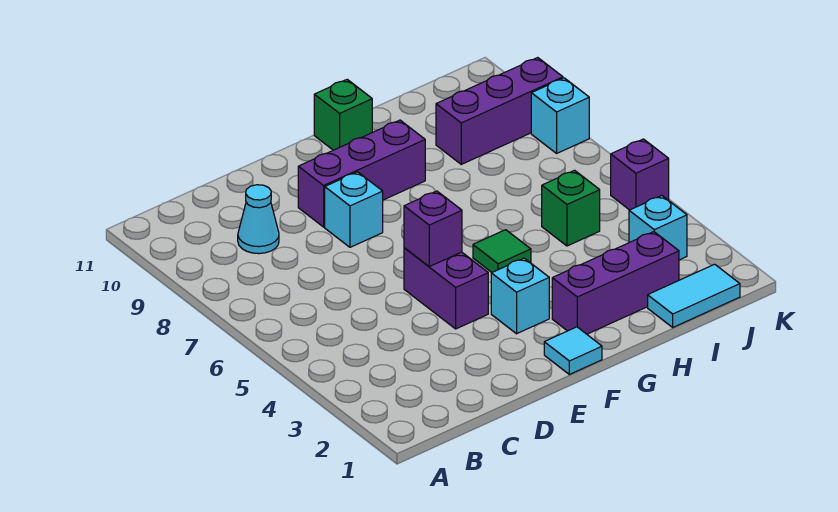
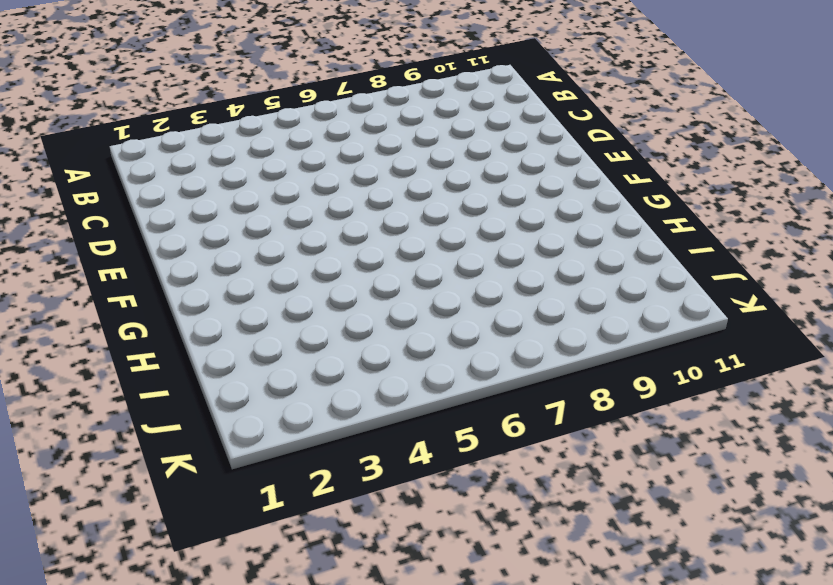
none -> cyan 1x1 cone [238,185,279,254]
none -> purple 1x2 brick [404,248,488,329]
none -> cyan 1x1 brick [325,172,383,247]

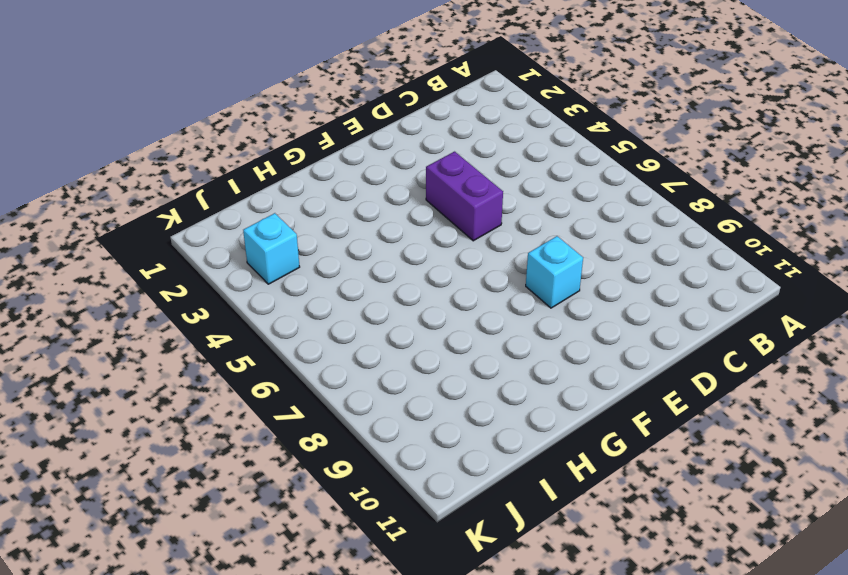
none -> cyan 1x1 cone [238,185,279,254]
none -> purple 1x3 brick [298,120,425,227]
none -> cyan 1x1 tile [544,327,602,374]

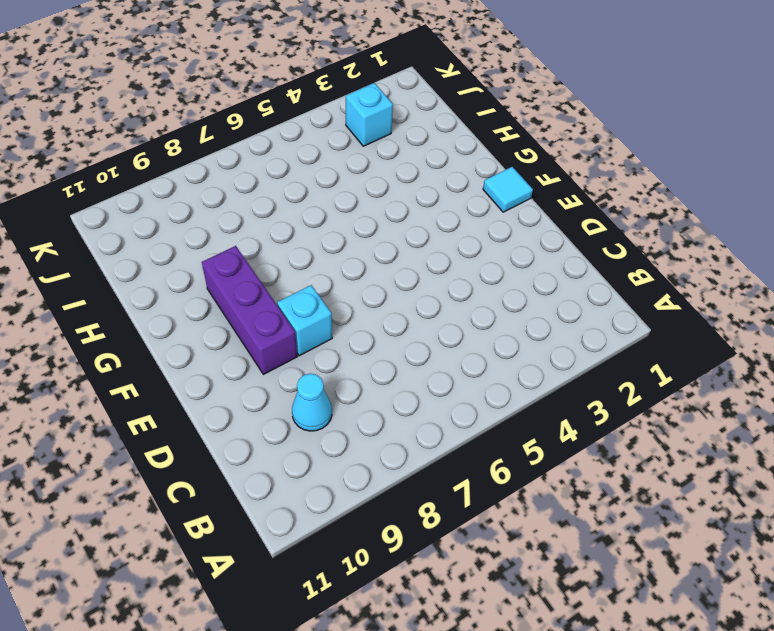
none -> purple 1x2 brick [404,248,488,329]
none -> cyan 1x1 brick [491,258,549,334]
none -> purple 1x3 brick [552,232,679,334]

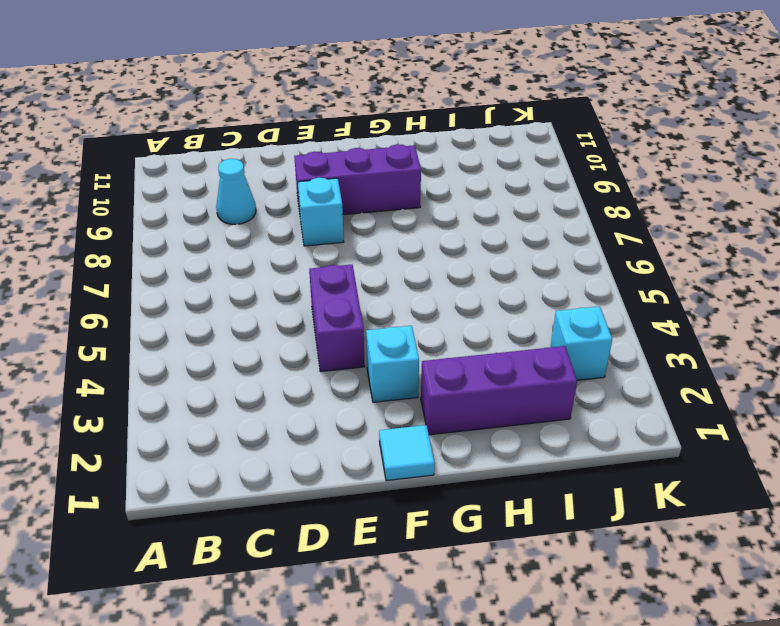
none -> green 1x1 tile [473,230,531,272]
none -> green 1x1 brick [314,79,372,150]
none -> cyan 1x2 tile [648,264,740,327]

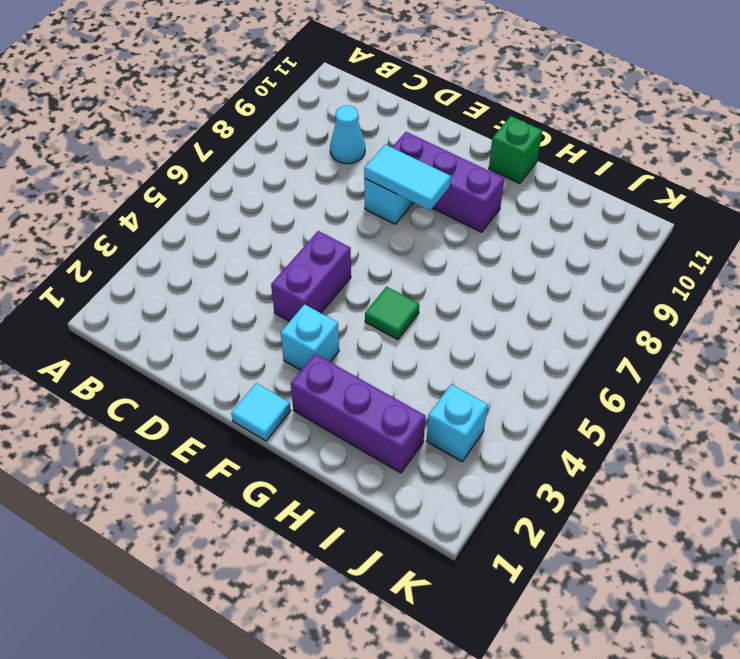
cyan 1x2 tile [364,144,451,210] -> cyan 1x2 tile moved to [648,264,740,327]
none -> green 1x1 brick [542,170,600,246]
none -> purple 1x3 brick [436,58,563,164]
none -> purple 1x1 brick [611,139,669,210]

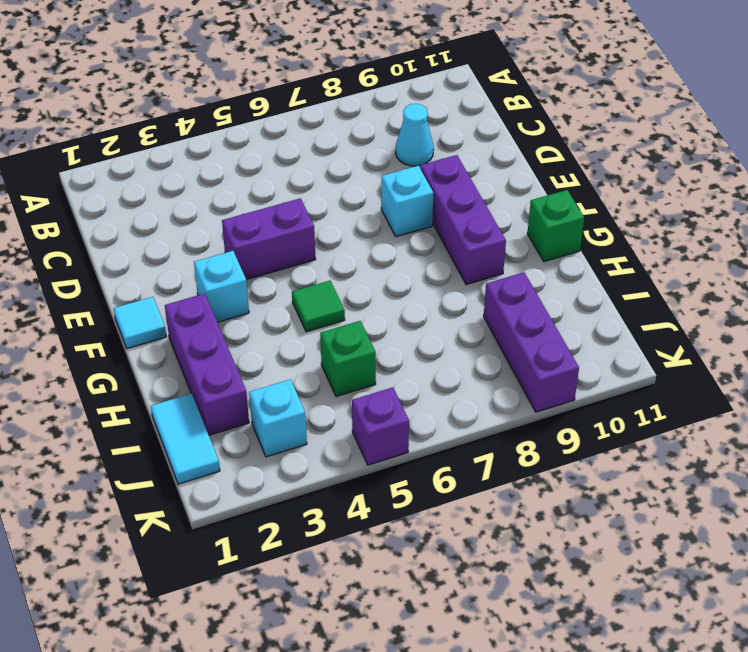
none -> cyan 1x1 brick [531,78,589,153]
none -> purple 1x1 brick [404,191,462,266]

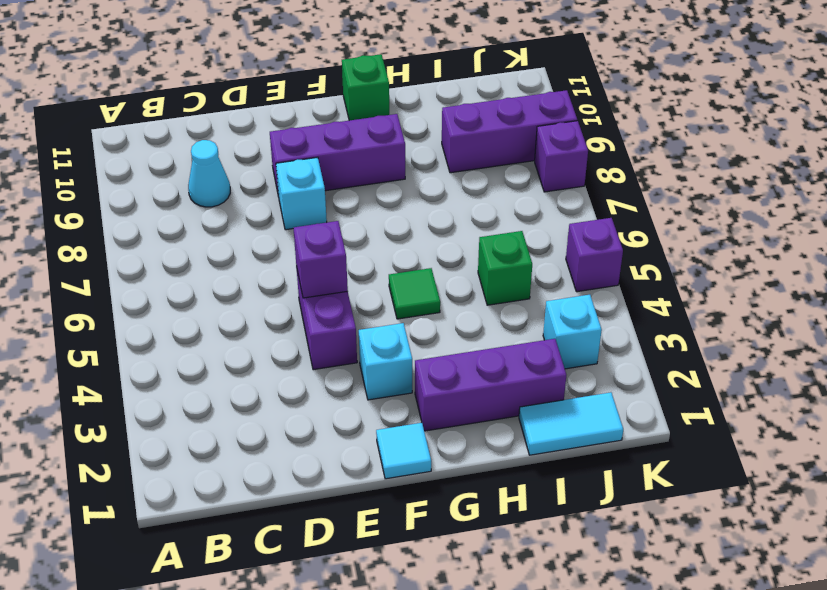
purple 1x1 brick [535,121,588,192] -> cyan 1x1 brick [531,78,589,153]

